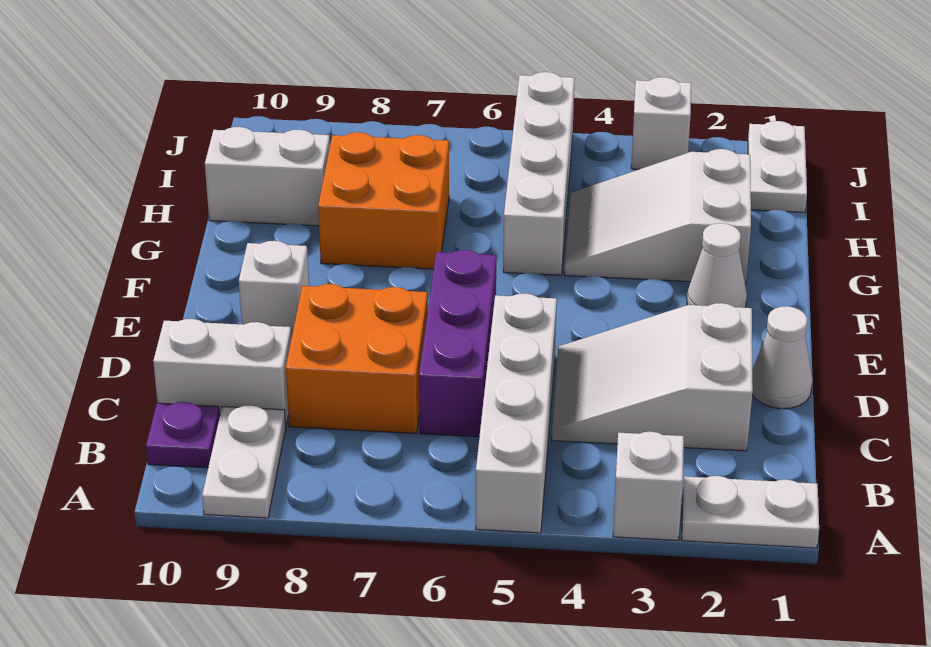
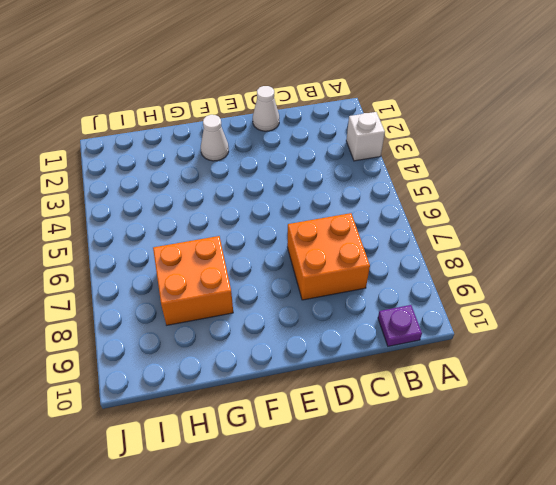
none -> white 1x2 plate [682,476,819,548]
none -> white 1x4 brick [476,293,557,533]
none -> white 1x2 plate [202,405,286,518]

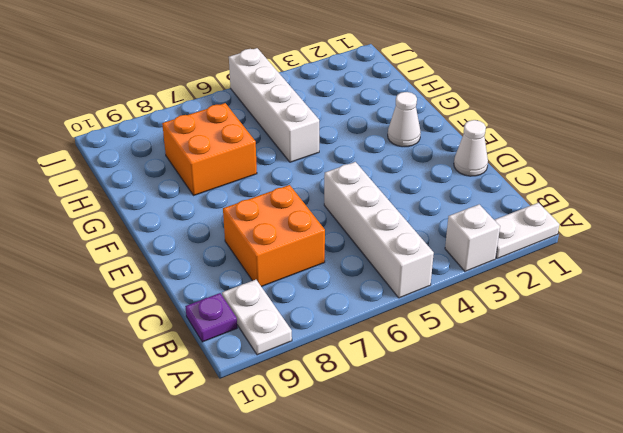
none -> white 2x3 slope [551,303,753,451]
none -> purple 1x3 brick [419,250,496,437]
none -> white 1x2 brick [153,319,291,427]

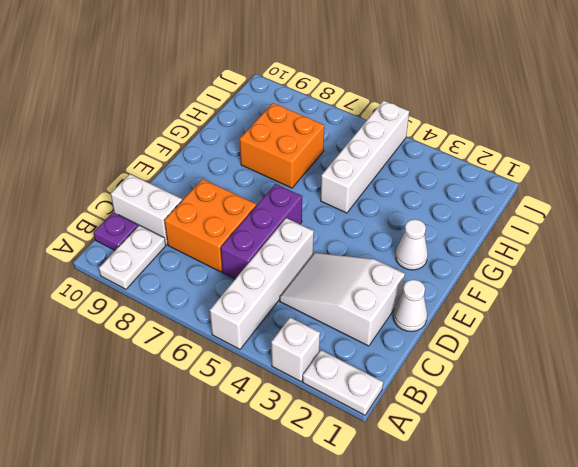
none -> white 1x1 brick [239,241,309,339]
none -> white 2x3 slope [564,149,751,284]
none -> white 1x2 brick [205,127,330,226]

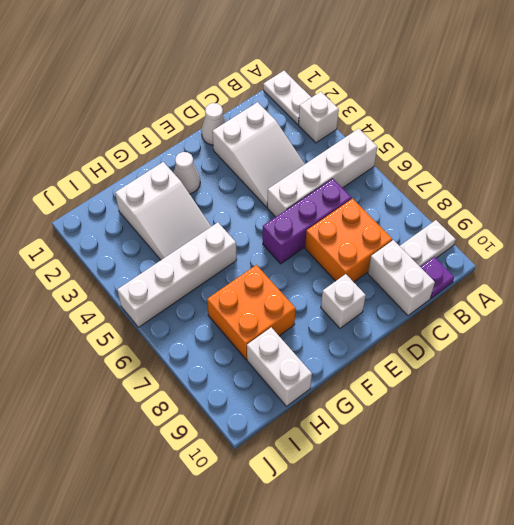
none -> white 1x2 plate [748,121,807,213]
none -> white 1x1 brick [631,77,691,169]

